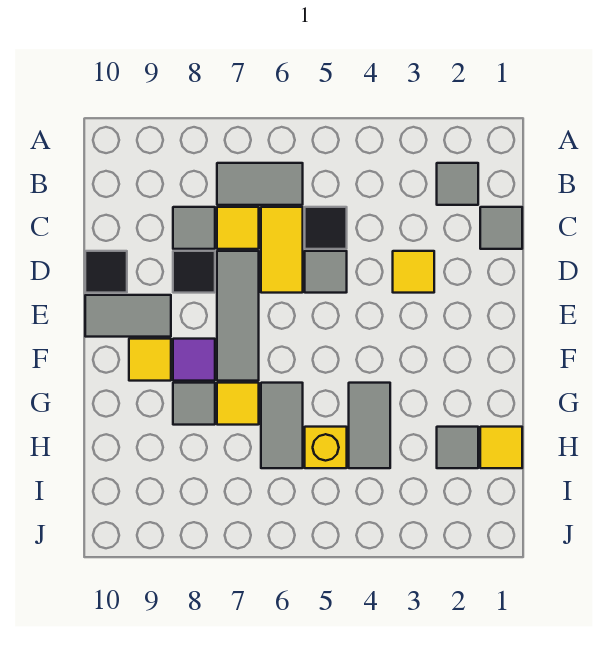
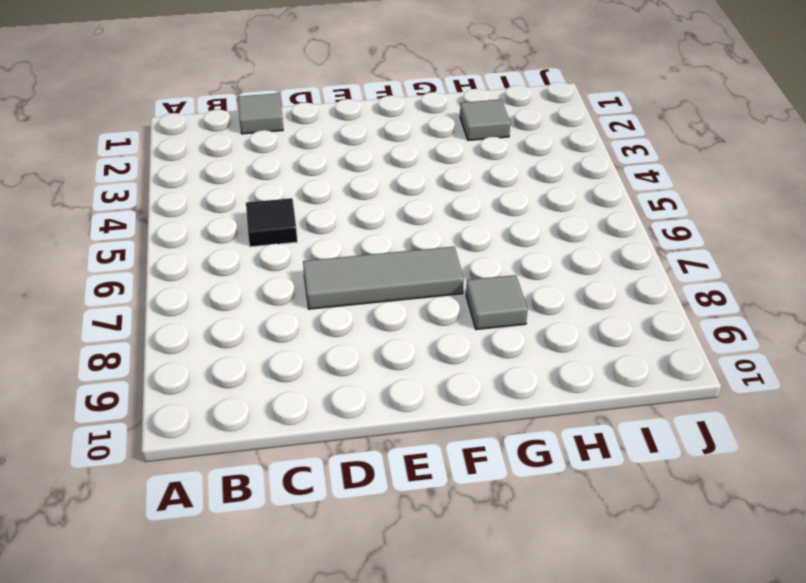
none -> grey 1x1 tile [437,163,478,205]
none -> grey 1x2 tile [217,163,303,205]
none -> yellow 1x2 tile [261,207,303,293]

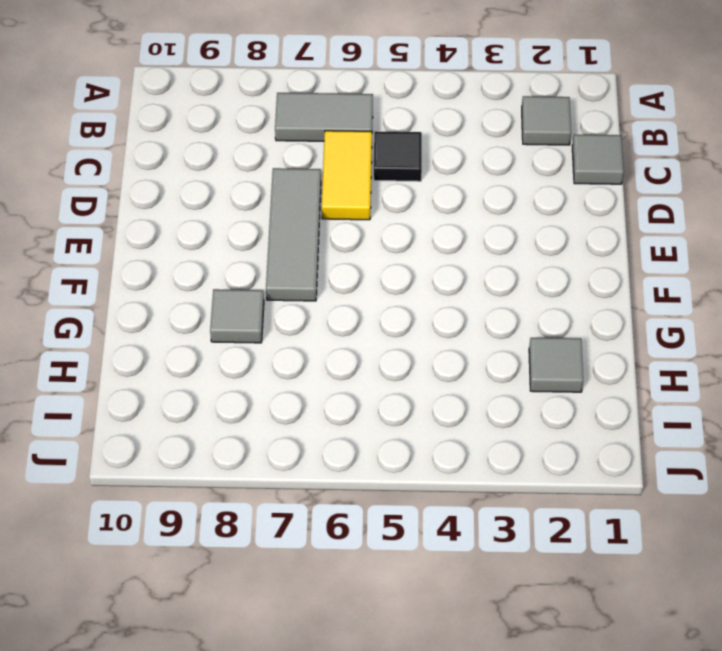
none -> yellow 1x1 tile [217,207,259,249]
none -> grey 1x1 tile [173,207,215,249]
none -> yellow 1x1 tile [393,251,434,293]

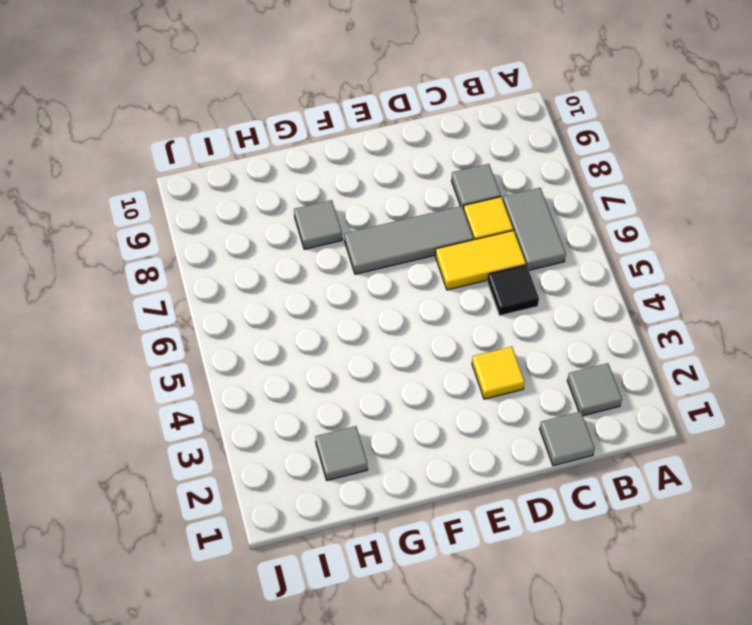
none -> grey 1x1 tile [305,251,347,293]
none -> black 1x1 tile [173,251,215,293]
none -> black 1x1 tile [85,251,127,293]

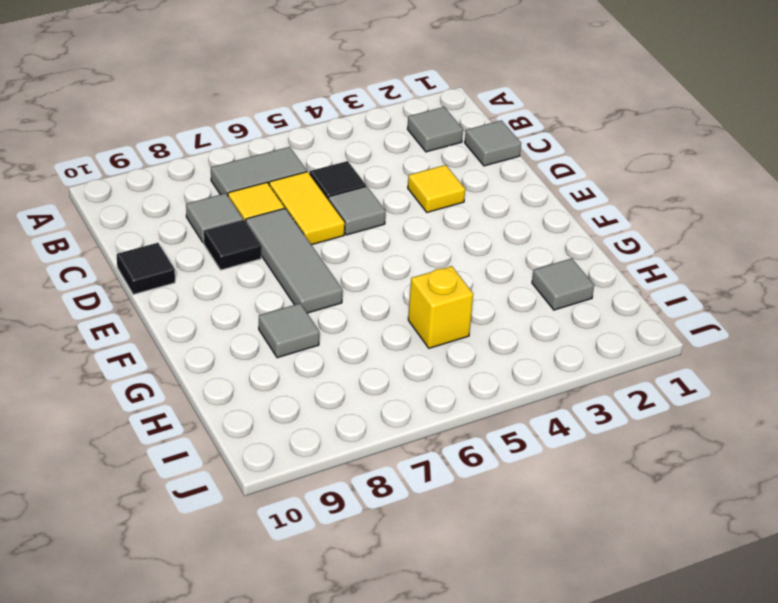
none -> grey 1x2 tile [85,295,171,337]
none -> purple 1x1 tile [173,339,215,381]
none -> yellow 1x1 tile [129,339,171,381]

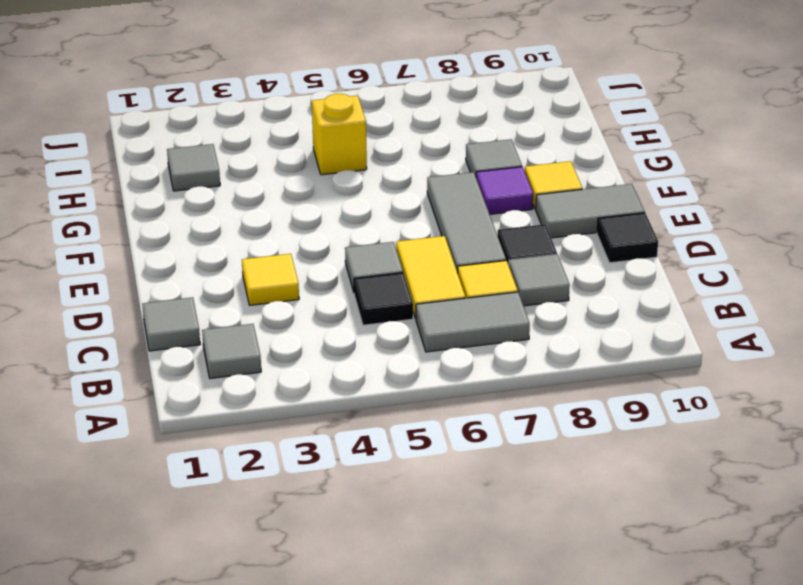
none -> grey 1x2 tile [349,383,390,468]
none -> grey 1x2 tile [261,383,303,468]
none -> yellow 1x1 tile [217,383,259,425]

